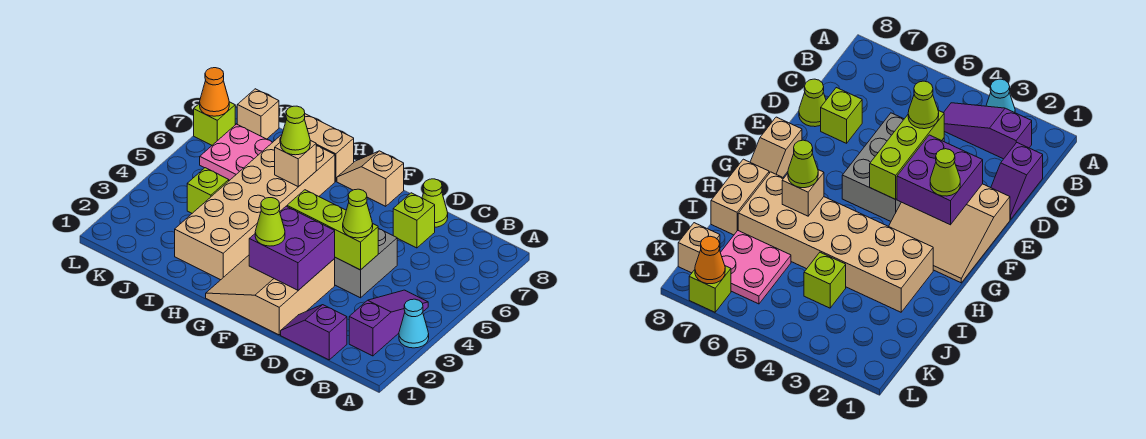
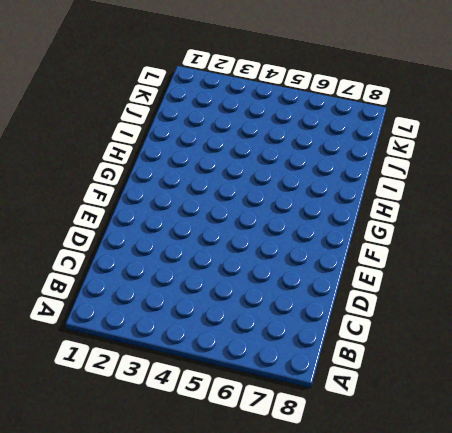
none -> cyan 1x1 cone [399,299,429,348]
none -> purple 1x3 slope [349,290,428,356]
none -> purple 1x2 slope [281,305,347,360]

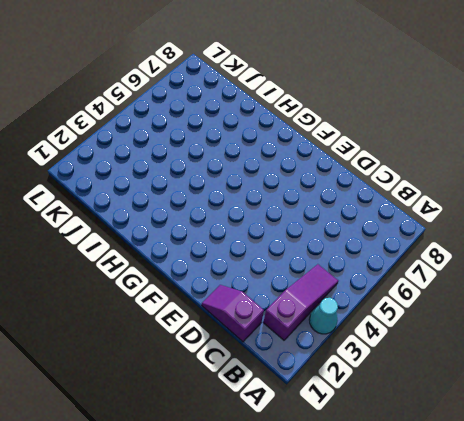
none -> grey 2x3 brick [334,228,397,298]
none -> lime 1x1 brick [393,193,435,248]
none -> lime 1x1 cone [422,179,448,227]

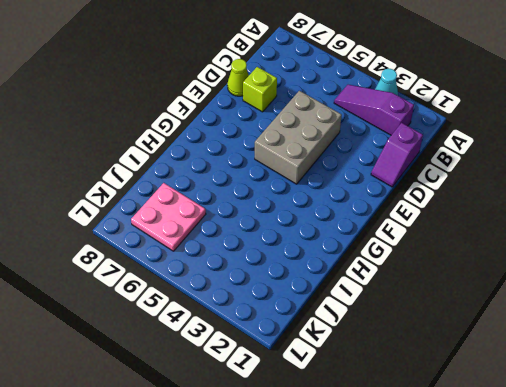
none -> tan 3x3 slope [206,255,335,335]
none -> tan 1x2 slope [337,151,404,206]
none -> tan 2x6 brick [175,135,335,280]

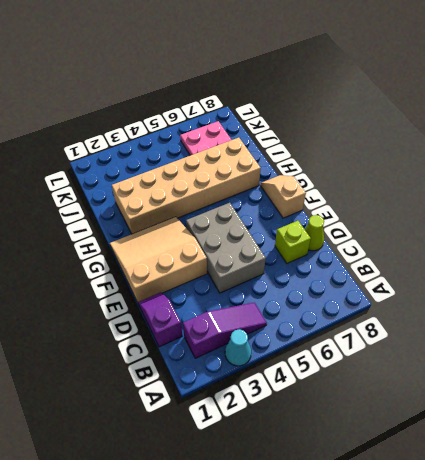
none -> tan 1x2 brick [305,114,354,181]
none -> lime 1x1 brick [187,168,229,213]
none -> tan 1x1 brick [237,89,279,139]

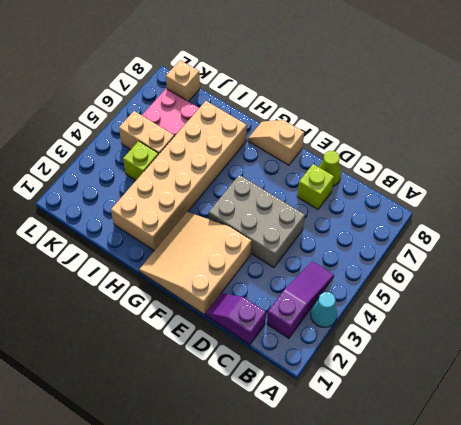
tan 1x2 brick [119,111,174,155] -> tan 1x2 brick moved to [305,114,354,181]
none -> lime 1x1 brick [194,102,235,145]
none -> lime 1x3 brick [287,190,378,270]
none -> purple 2x2 brick [249,206,335,290]

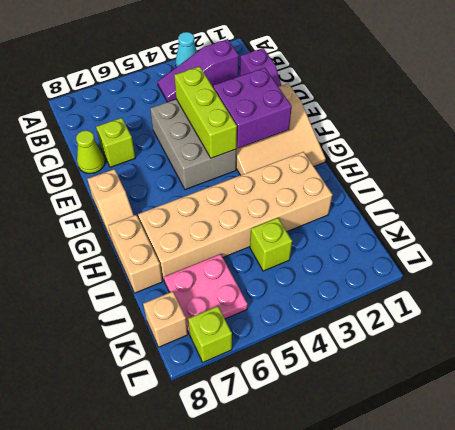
none -> tan 1x1 brick [275,140,316,187]
none -> orange 1x1 cone [200,68,229,116]
none -> lime 1x1 cone [343,189,373,238]

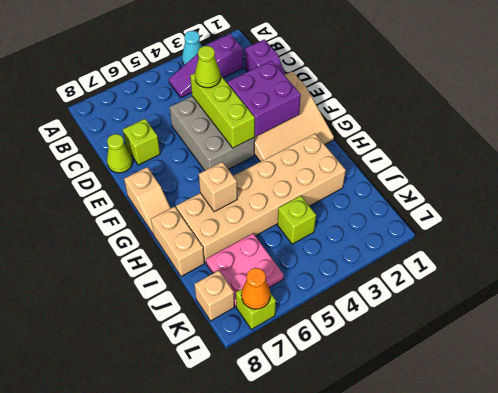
none -> lime 1x1 cone [255,198,285,246]
none -> lime 1x1 cone [281,106,310,155]

